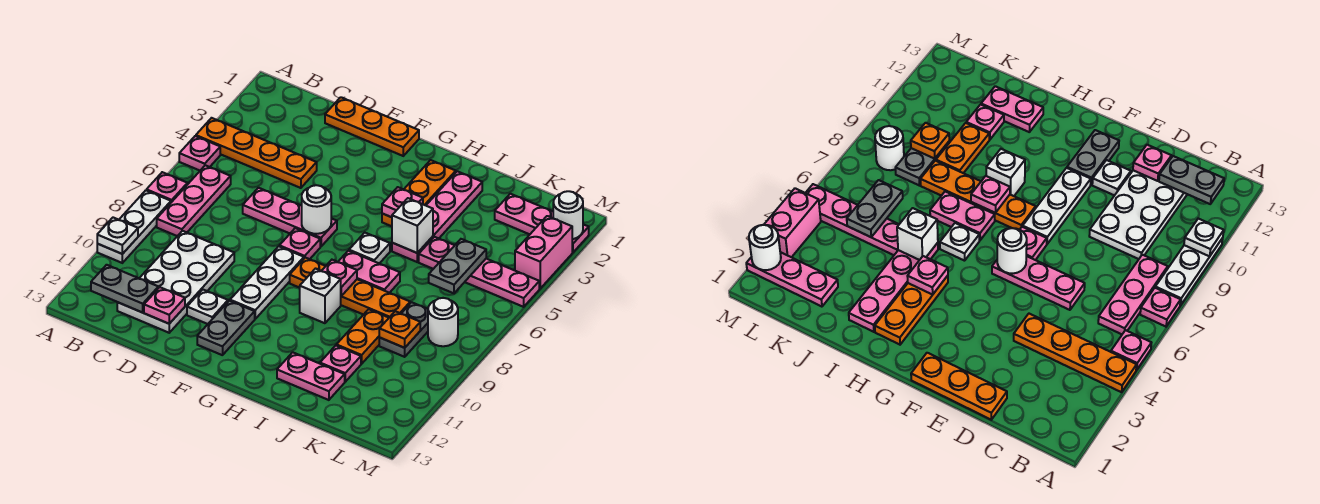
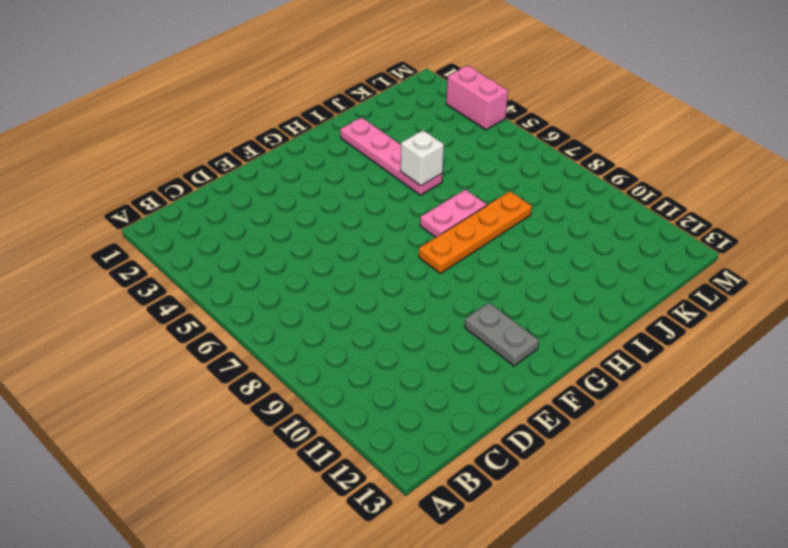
none -> orange 1x4 plate [196,118,317,188]
none -> pink 1x1 plate [179,136,220,170]
none -> pink 1x1 plate [147,172,187,202]
none -> white 1x3 plate [97,190,171,263]

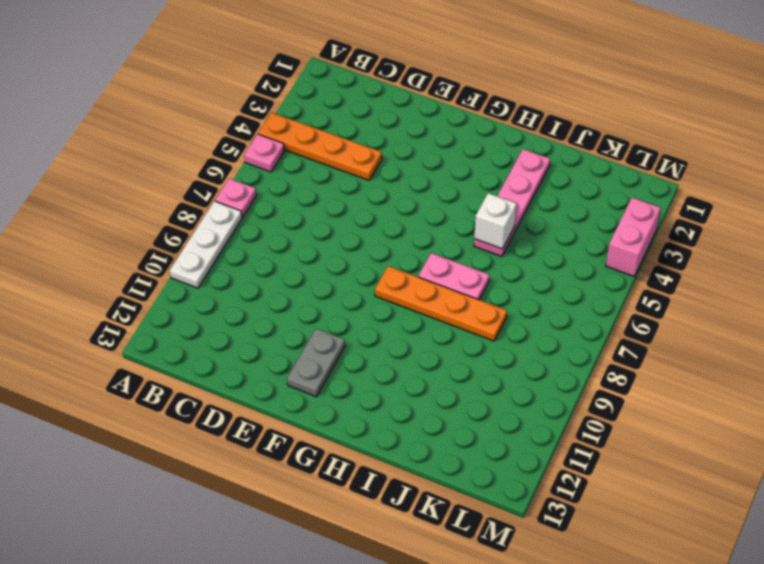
none -> pink 1x3 plate [157,165,231,236]
none -> white 2x4 plate [117,231,234,333]
none -> orange 1x3 plate [325,97,419,156]
none -> pink 1x3 plate [243,188,337,246]

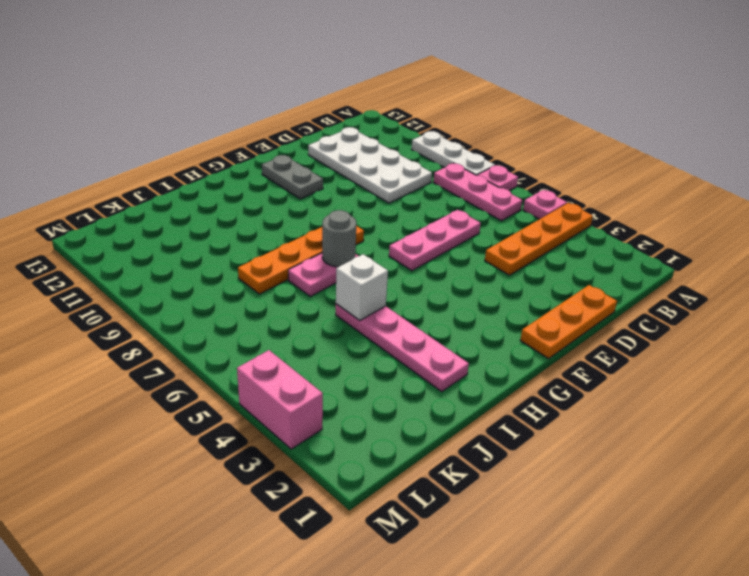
grey 1x1 round brick [322,210,356,267] -> none
none -> white 1x1 plate [187,290,228,324]
none -> pink 1x1 plate [279,228,320,259]
none -> white 1x3 plate [230,246,304,319]
none -> orange 1x3 plate [382,160,456,226]

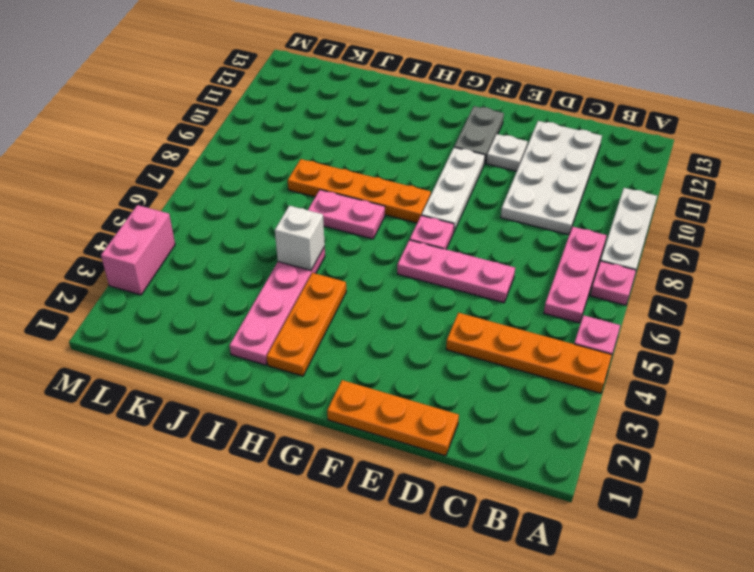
none -> white 1x1 plate [349,233,390,264]
none -> white 1x1 brick [300,269,341,323]
none -> pink 1x2 plate [277,352,345,400]
none -> pink 1x4 plate [419,237,539,307]

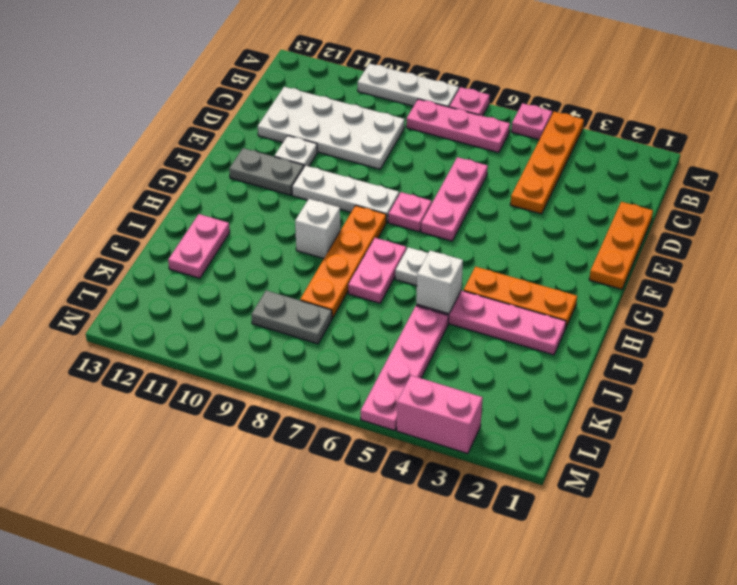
none -> orange 1x2 plate [336,309,388,364]
none -> pink 1x1 plate [320,346,361,382]
none -> pink 1x3 plate [495,194,589,253]
none -> white 1x1 round brick [428,298,458,346]

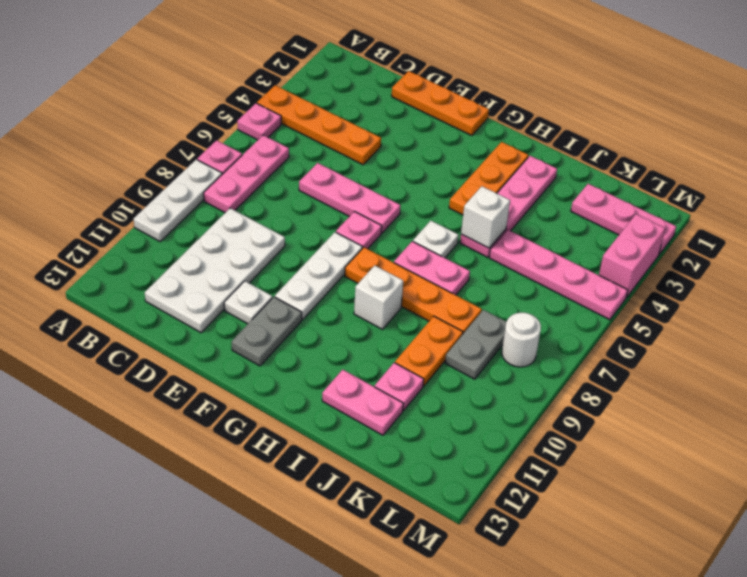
none -> white 1x1 plate [97,218,138,254]
none -> grey 1x2 plate [91,265,158,313]
none -> pink 1x1 plate [144,287,185,324]
none -> white 1x1 round brick [302,185,331,234]

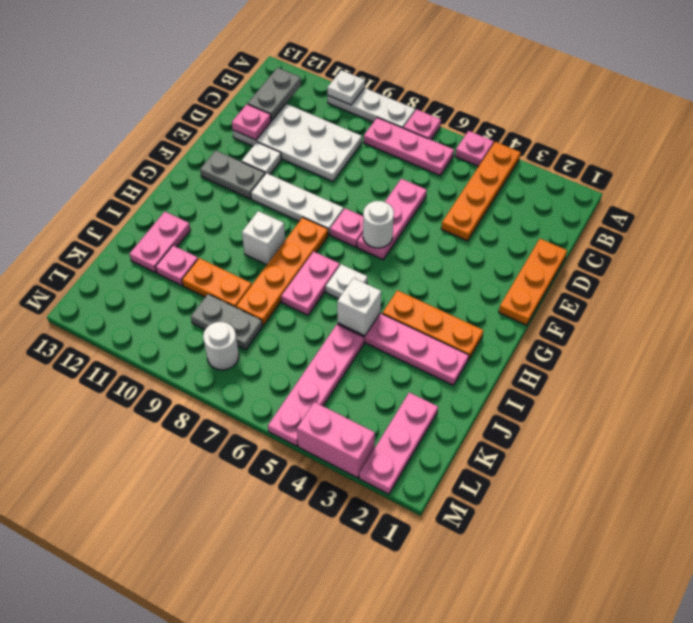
none -> pink 1x1 plate [382,187,423,217]
none -> pink 1x1 plate [322,260,357,296]
none -> grey 1x2 plate [429,239,486,293]
none -> orange 1x1 plate [379,311,420,348]

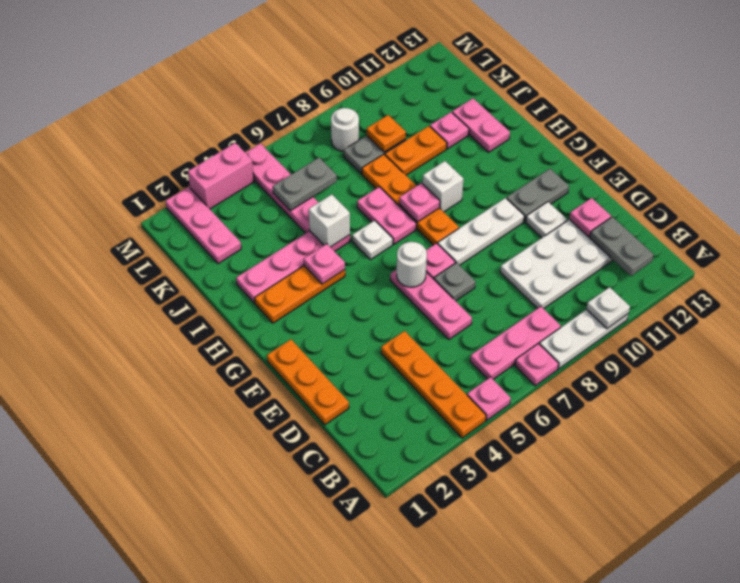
grey 1x1 plate [434,263,475,301] -> none
none -> white 1x1 round brick [553,191,583,239]

